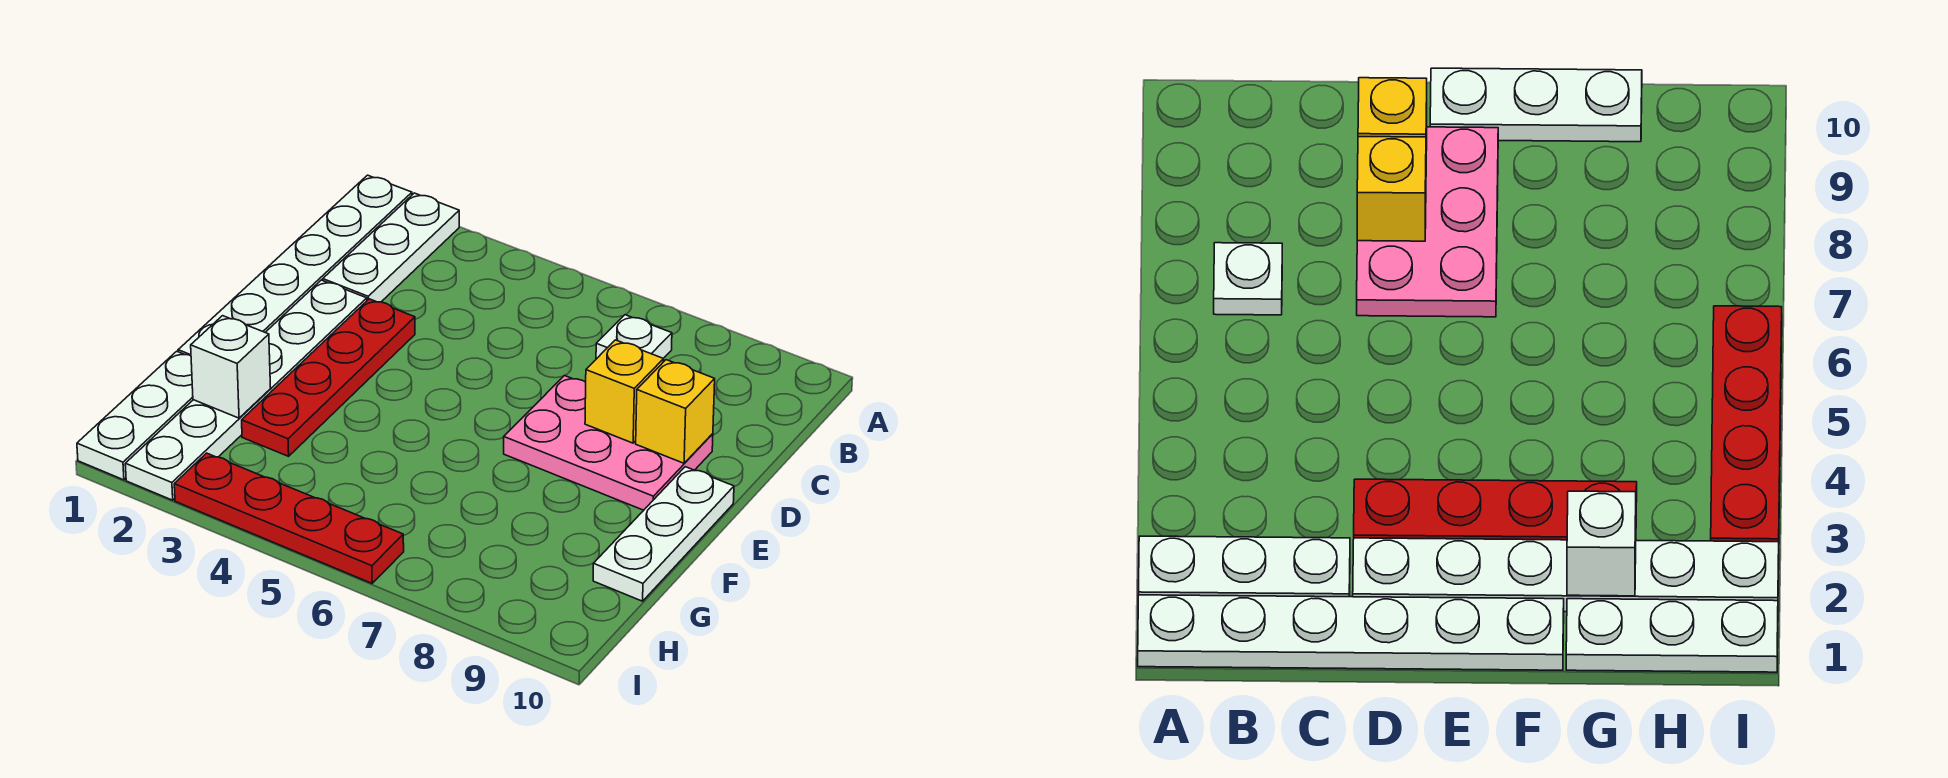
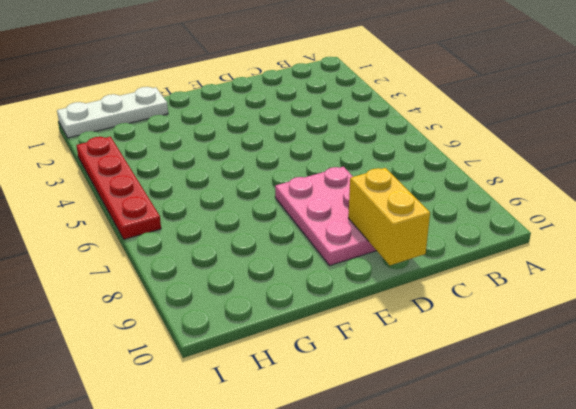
yellow 1x2 brick [348,168,430,265] -> yellow 1x1 brick [636,360,715,463]
none -> white 1x6 plate [178,175,412,355]
none -> white 1x3 plate [323,193,459,302]
none -> white 1x1 plate [596,315,672,359]

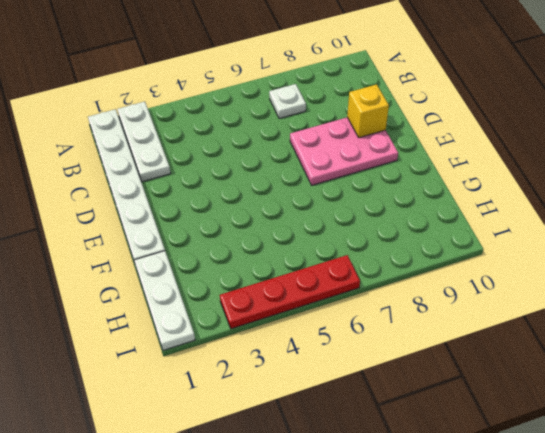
none -> white 1x6 plate [125,280,367,500]
none -> red 1x4 plate [242,299,415,456]
none -> white 1x3 plate [593,467,734,601]

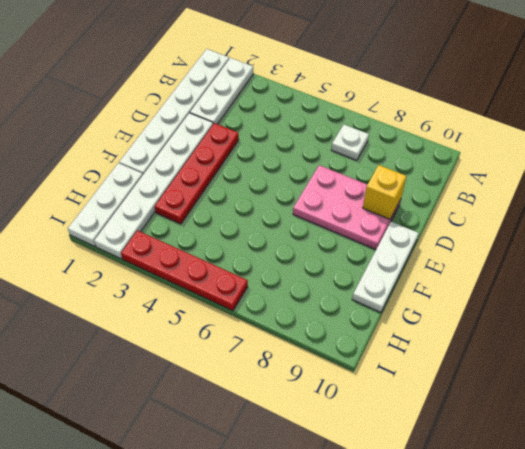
none -> yellow 1x1 brick [585,340,664,443]
none -> white 1x1 brick [191,316,271,418]

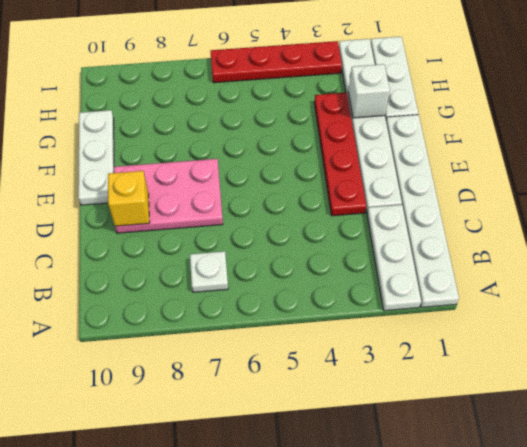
none -> yellow 1x1 brick [585,340,664,443]

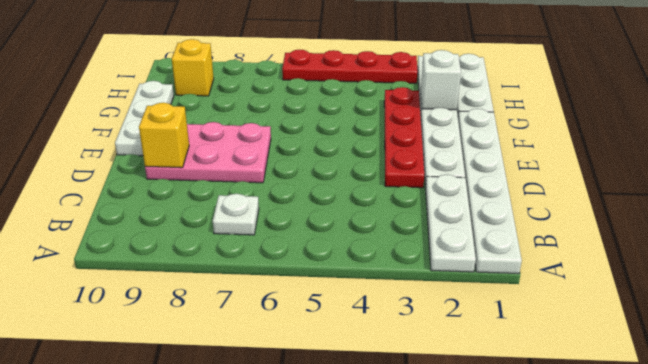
yellow 1x1 brick [172,39,214,96] -> yellow 1x1 brick moved to [585,340,664,443]

